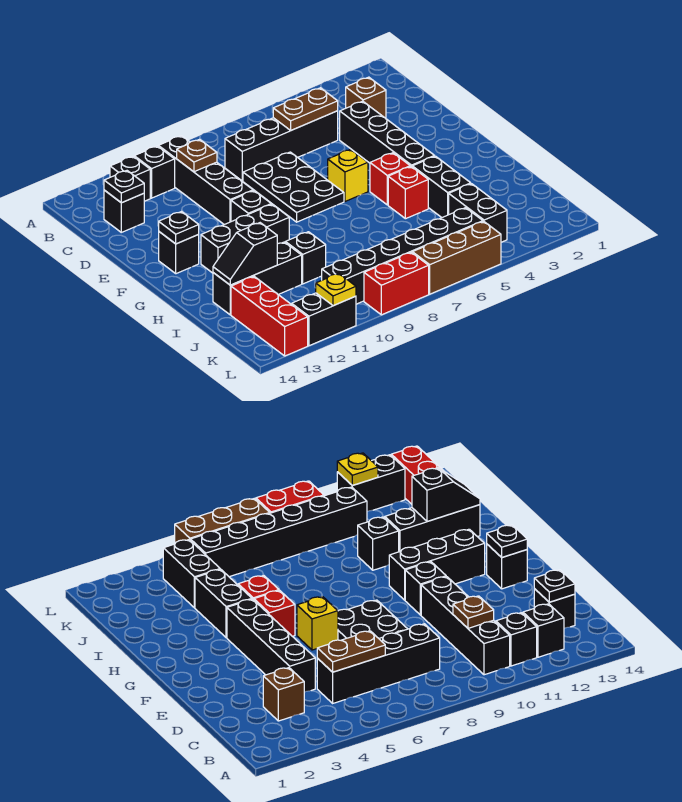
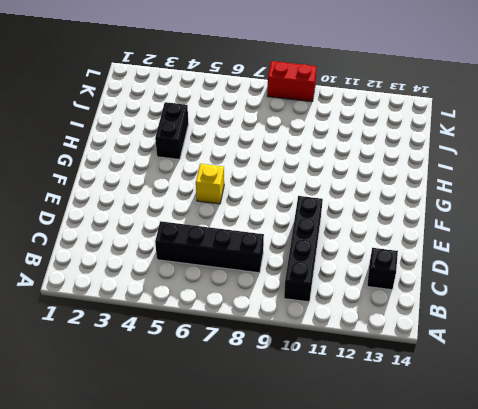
none -> black 1x1 brick [134,146,175,198]
none -> black 1x1 brick [110,156,150,201]
none -> brown 1x1 brick [346,77,386,118]

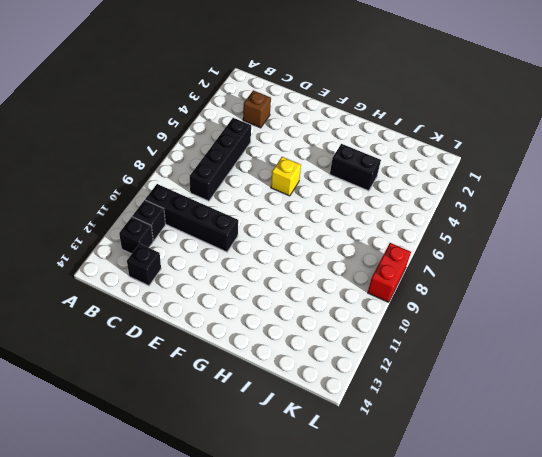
none -> black 1x4 brick [340,101,434,167]
none -> black 2x3 plate [243,152,344,222]
none -> black 1x1 brick [231,191,271,222]

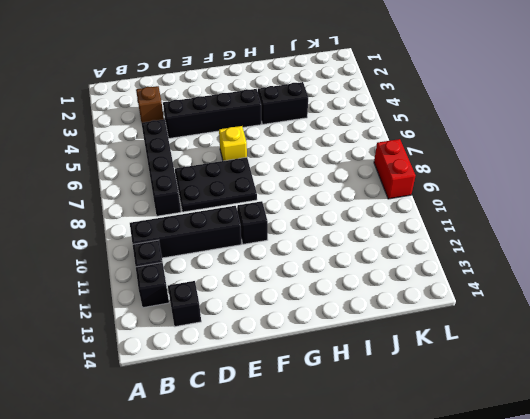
none -> black 1x1 brick [159,232,199,274]
none -> red 1x1 brick [370,153,410,205]
none -> black 1x3 brick [201,204,289,273]

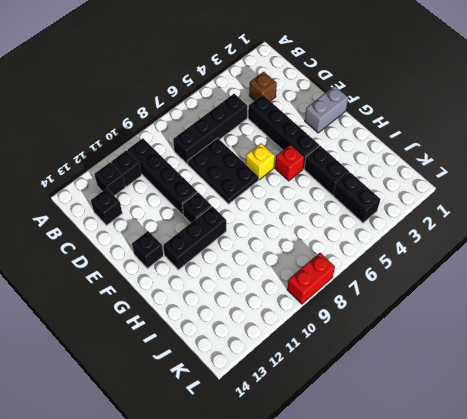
grey 1x2 brick [305,86,348,133] -> none
none -> red 1x1 brick [388,167,428,219]
none -> black 1x1 brick [285,232,326,284]
none -> black 1x3 brick [213,242,302,315]

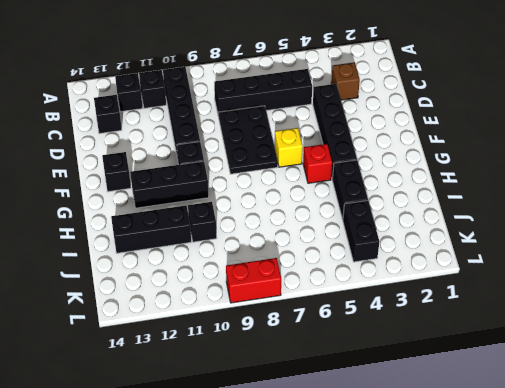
none -> red 1x1 brick [388,167,428,219]
none -> red 1x3 brick [231,277,308,356]
none -> black 1x6 brick [322,208,483,304]

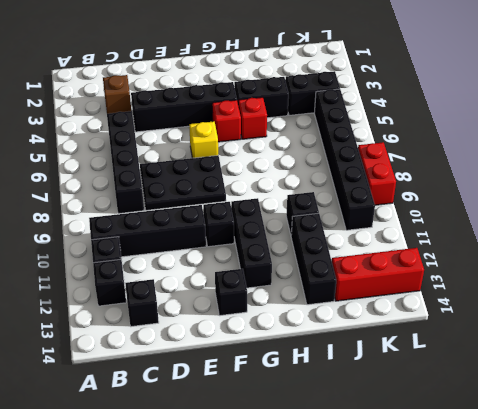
none -> brown 1x3 brick [412,221,501,294]
none -> black 1x2 brick [292,293,356,346]
none -> brown 1x2 plate [273,88,338,131]

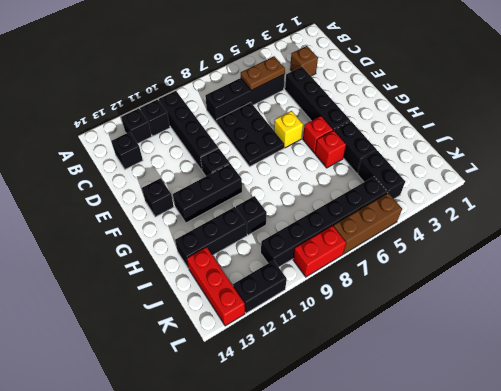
none -> brown 1x1 plate [177,139,217,172]
none -> black 1x1 plate [104,171,144,203]
none -> black 1x1 plate [159,211,199,244]

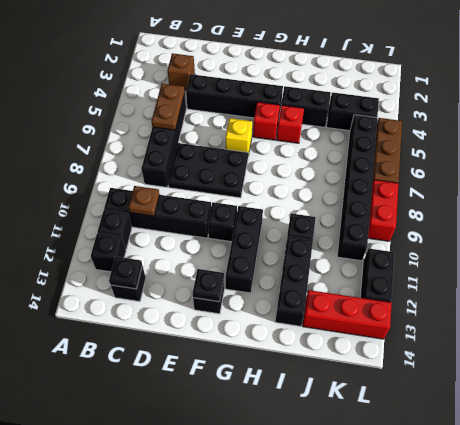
none -> black 1x2 slope [213,223,277,285]
none -> yellow 1x1 plate [316,273,356,306]

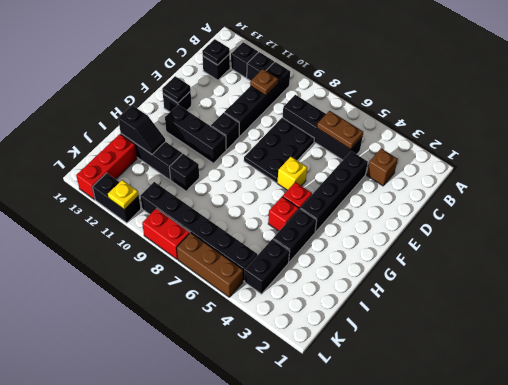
black 1x2 slope [118,105,166,154] -> black 1x2 slope turned to [213,223,277,285]

